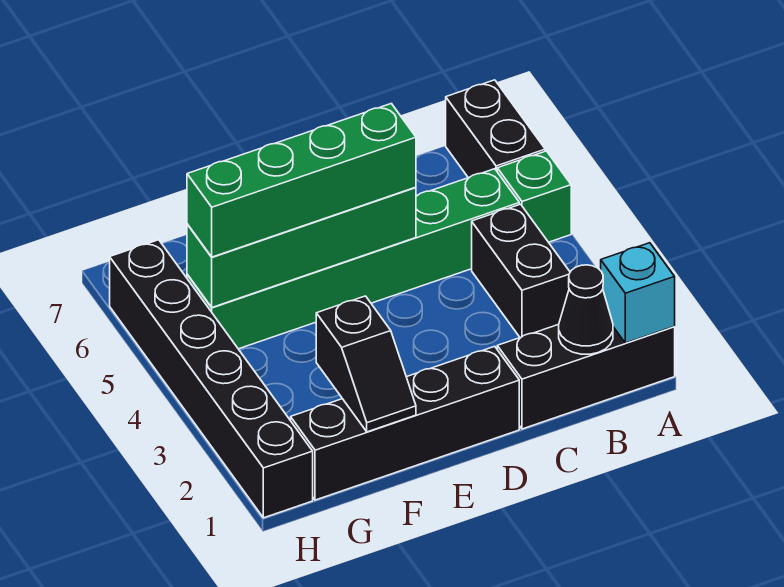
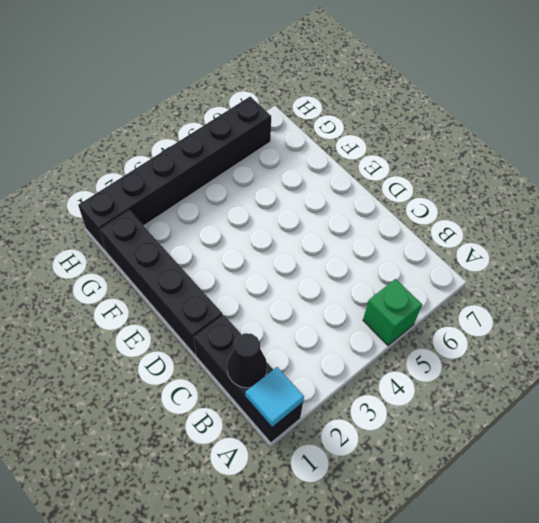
cyan 1x1 tile [246,367,304,427] -> cyan 1x1 brick [601,243,675,343]
none -> black 1x2 brick [446,80,545,178]
none -> black 1x2 brick [472,204,570,338]
none -> green 1x6 brick [187,169,519,349]

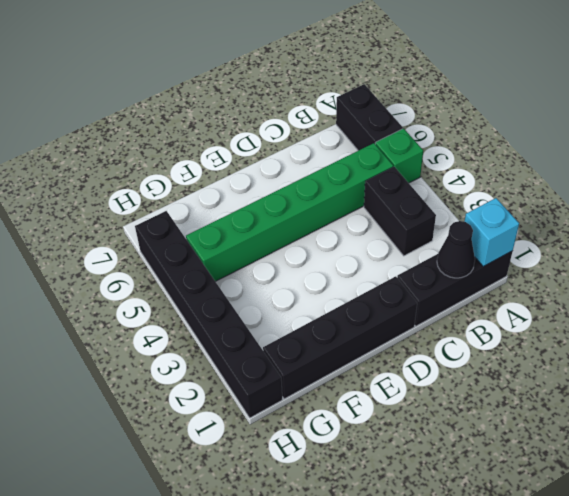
none -> green 1x4 brick [187,187,416,307]
none -> black 1x2 slope [316,296,416,432]
none -> green 1x4 brick [187,104,416,257]

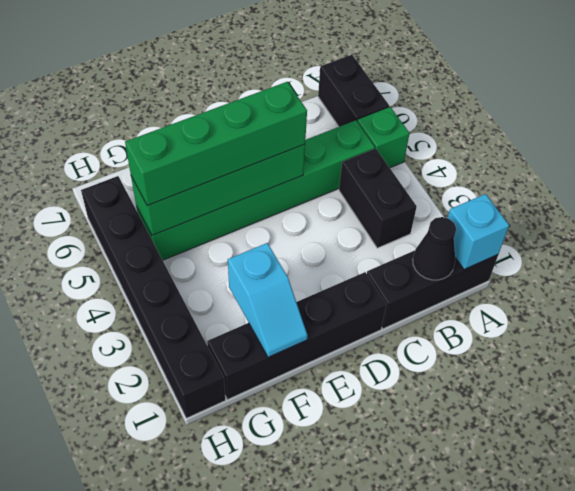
cyan 1x2 slope [228,243,307,357] -> black 1x2 slope [316,296,416,432]

